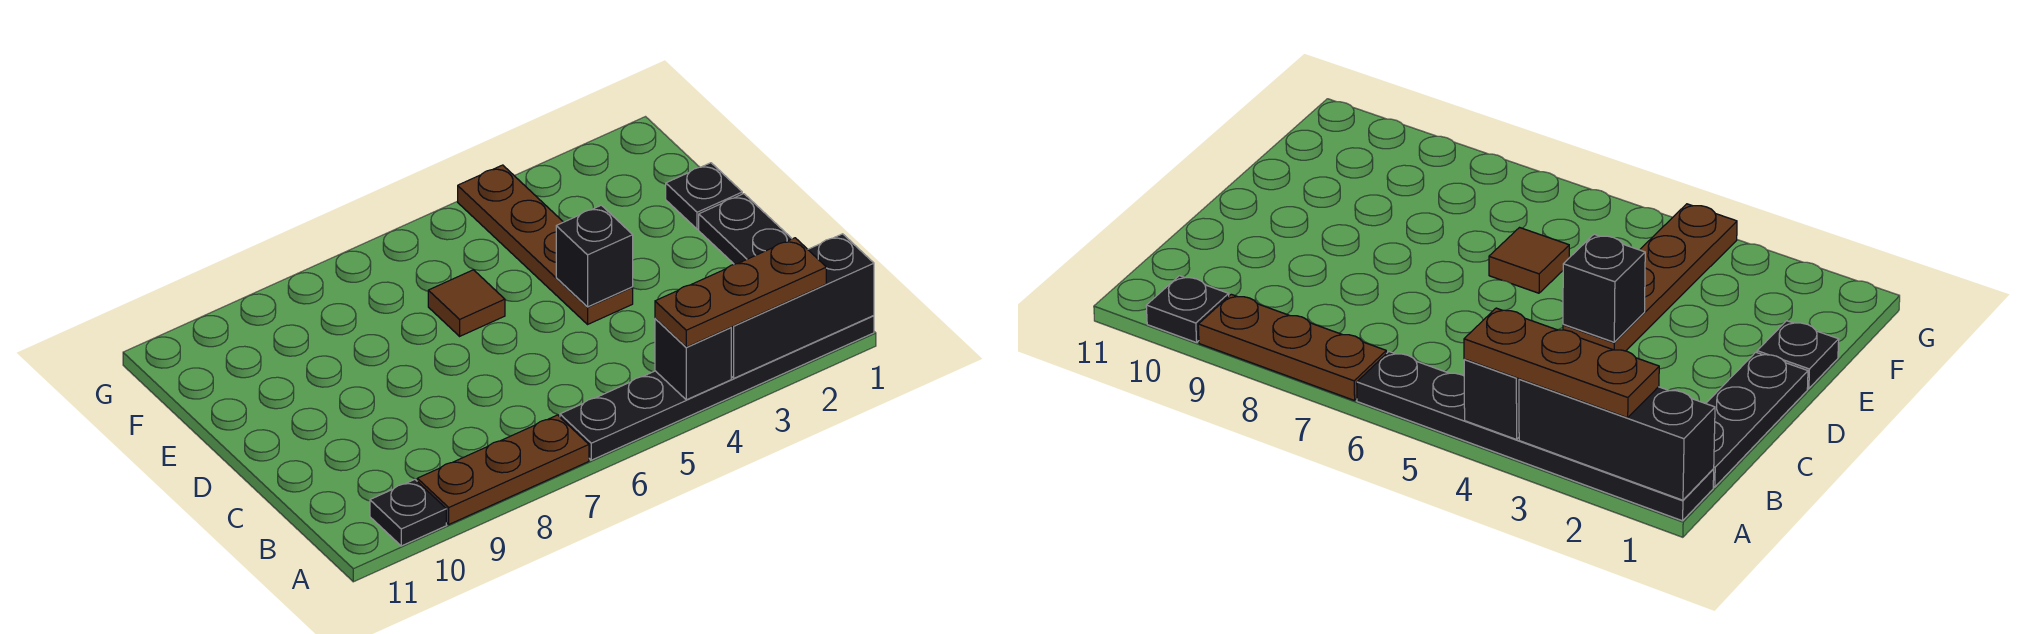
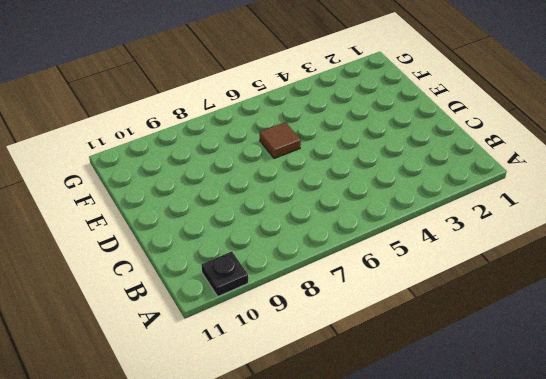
none -> black 1x6 plate [560,316,874,460]
none -> brown 1x3 plate [417,415,589,524]

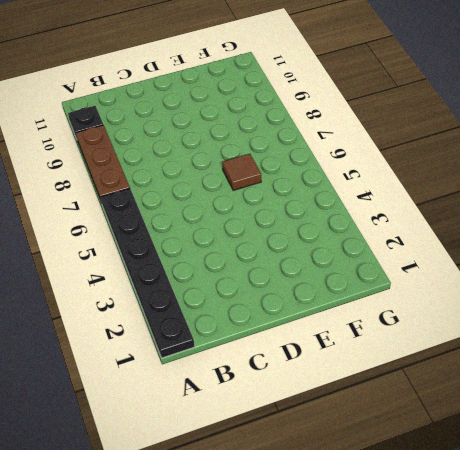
none -> black 1x3 plate [699,194,792,264]
none -> brown 1x4 plate [458,165,633,324]

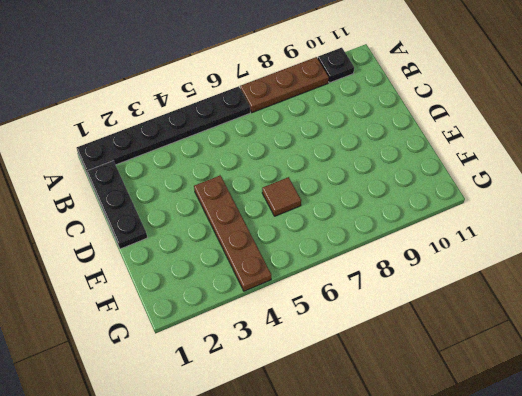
none -> black 1x1 plate [666,163,742,229]
none -> black 1x3 brick [731,234,874,378]

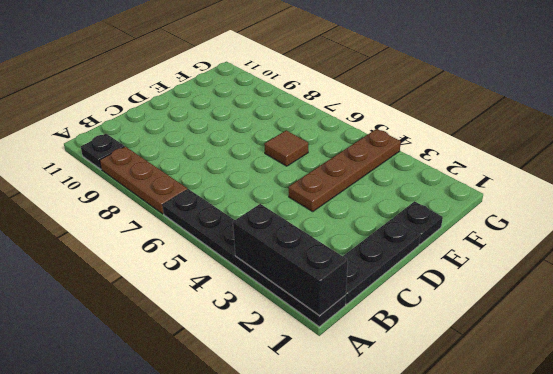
none -> black 1x1 brick [655,318,731,400]
none -> black 1x1 brick [556,205,633,307]

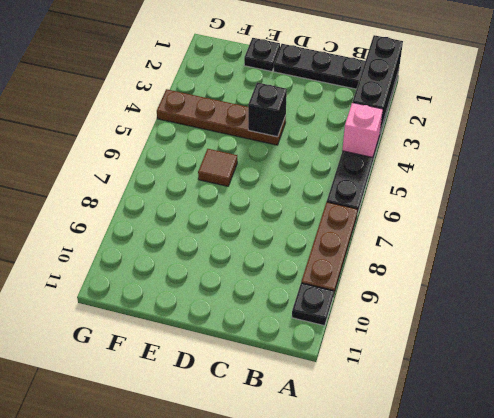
pink 1x1 brick [342,103,383,157] -> black 1x1 brick [655,318,731,400]
none -> brown 1x3 plate [655,238,826,347]

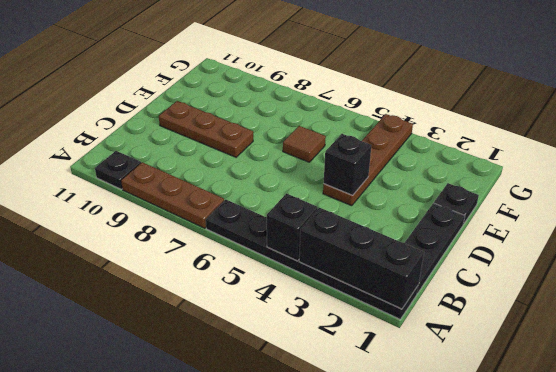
brown 1x3 plate [159,101,253,157] -> brown 1x3 plate moved to [655,238,826,347]

